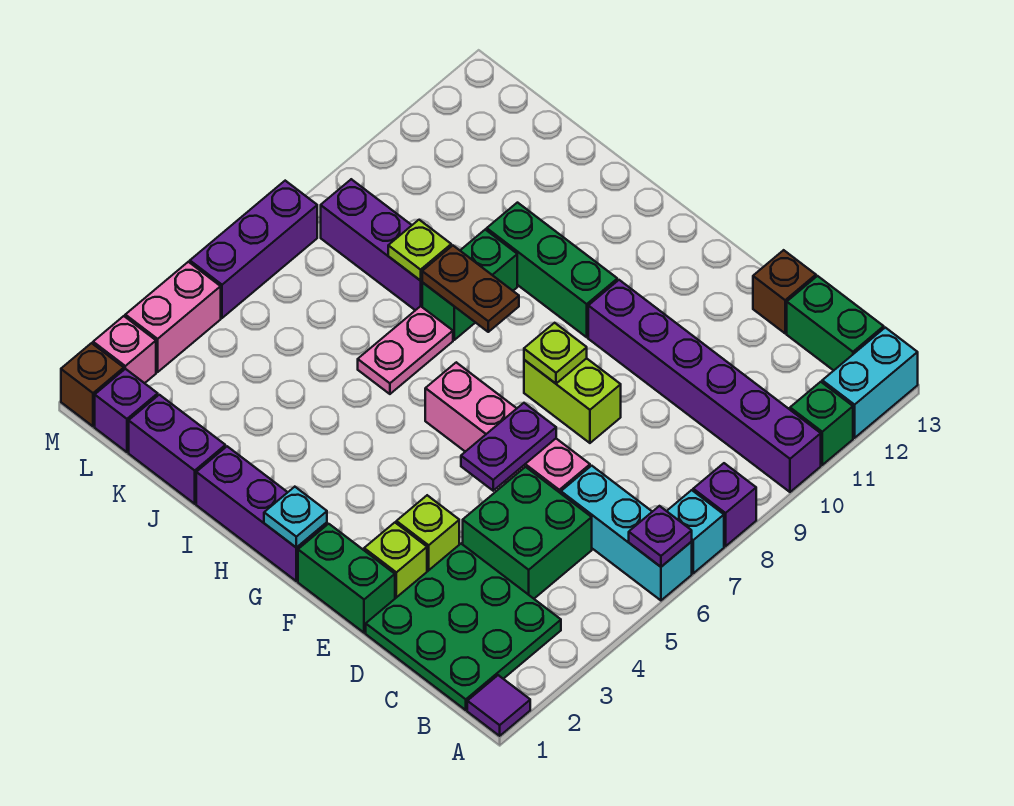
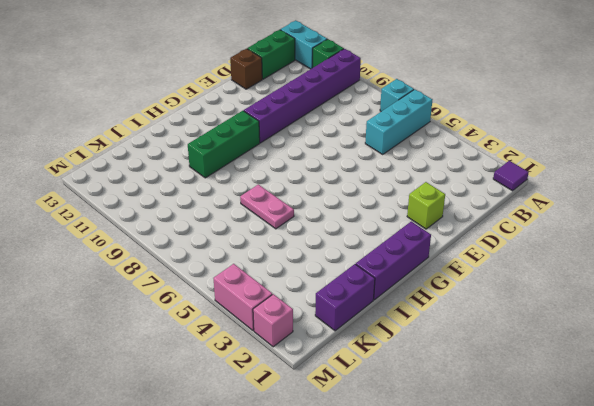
none -> purple 1x1 brick [693,463,756,546]
none -> green 3x3 plate [366,544,561,710]
none -> green 2x2 brick [463,467,592,599]
none -> pink 1x4 brick [425,362,590,493]

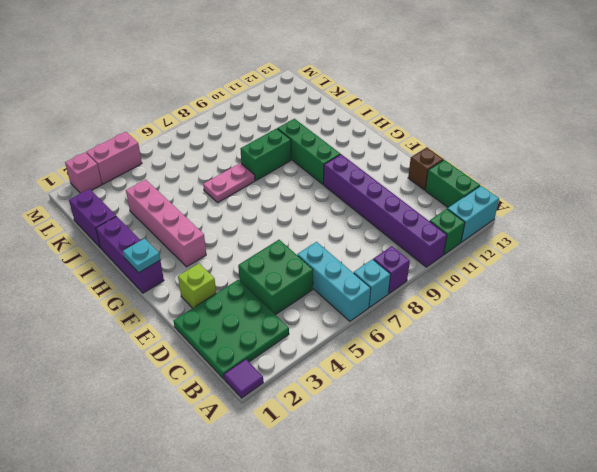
pink 1x4 brick [126,179,206,267] -> pink 1x4 brick moved to [425,362,590,493]
none -> green 1x2 brick [298,524,395,633]
none -> lime 1x1 brick [396,495,459,572]
none -> lime 1x2 brick [524,358,621,443]
none -> purple 1x3 brick [321,179,422,310]

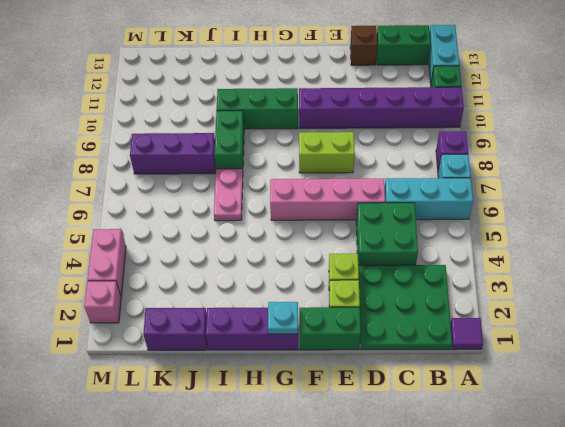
none -> purple 1x1 brick [95,369,158,452]
none -> brown 1x1 brick [61,343,124,426]
none -> purple 1x3 brick [190,181,317,318]
none -> purple 1x1 plate [629,506,692,567]

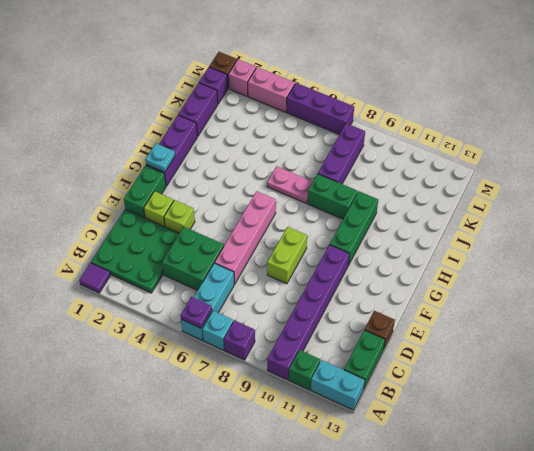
none -> purple 1x2 plate [461,403,556,491]
none -> lime 1x1 plate [524,323,587,384]
none -> brown 1x2 plate [422,246,519,332]
none -> lime 1x1 plate [388,220,451,281]

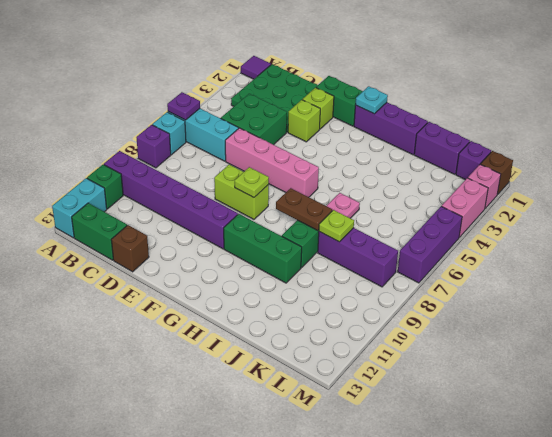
none -> purple 1x2 plate [461,403,556,491]

